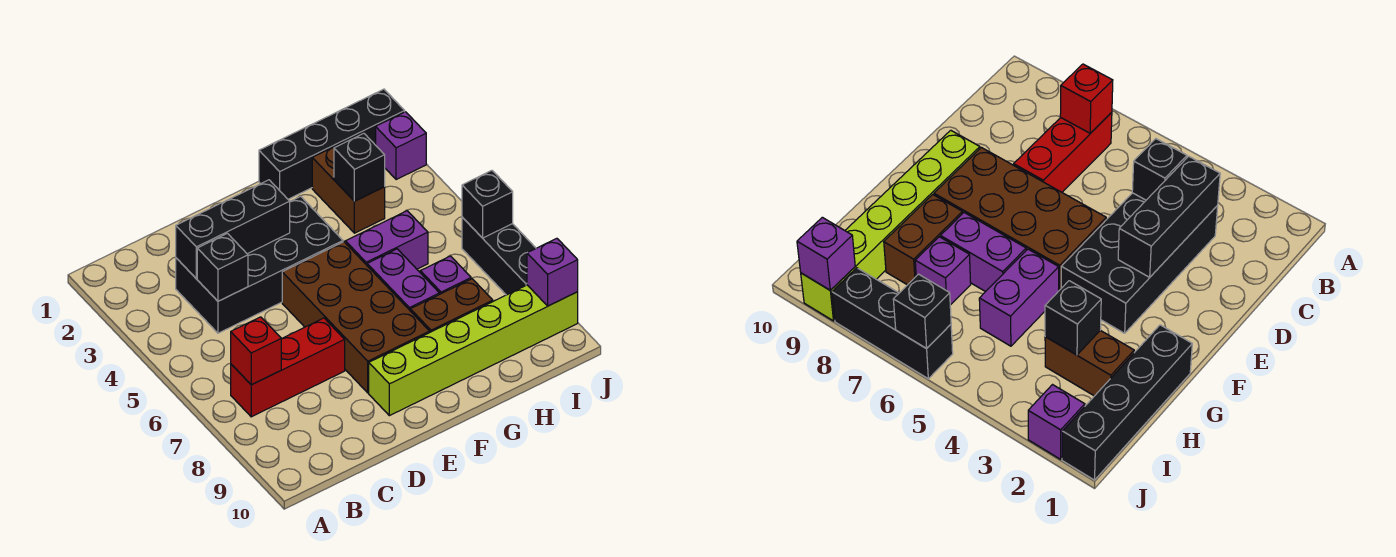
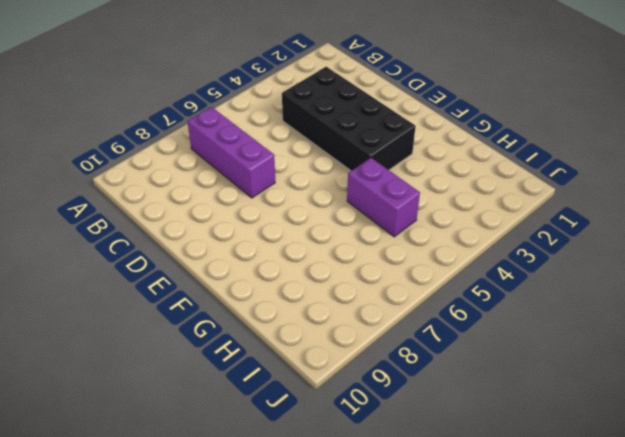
purple 1x3 brick [187,107,275,198] -> red 1x3 brick [231,318,345,417]
none -> brown 2x4 brick [282,242,430,393]
none -> lime 1x6 brick [369,285,578,416]
none -> black 1x4 brick [259,89,405,199]

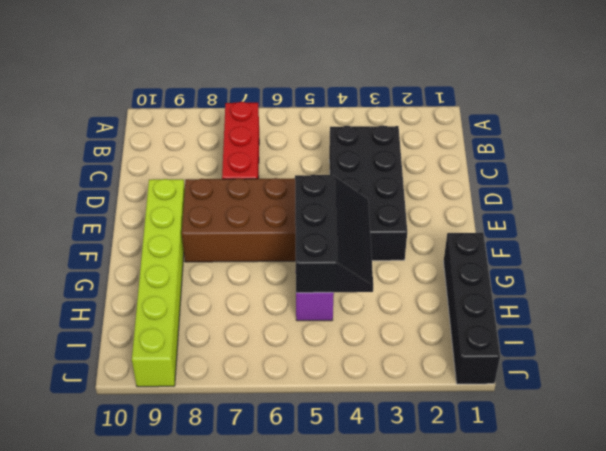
black 2x3 slope [295,175,373,293] -> none
none -> purple 1x2 brick [367,249,440,310]
none -> brown 1x2 brick [410,279,493,332]
none -> brown 1x2 brick [312,143,385,233]

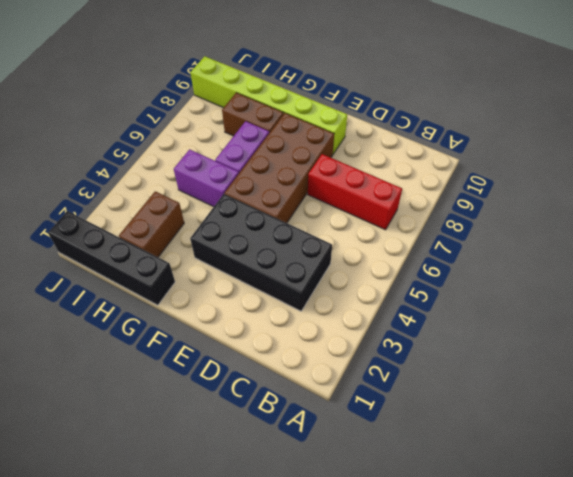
none -> purple 1x1 brick [420,256,471,294]
none -> purple 1x1 brick [376,112,426,180]
none -> black 1x3 brick [462,217,536,295]

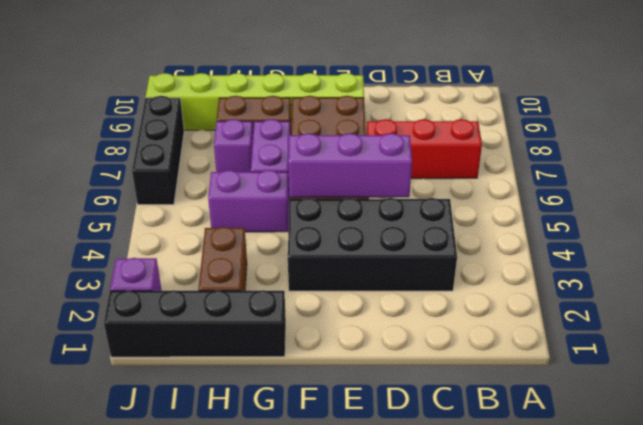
purple 1x3 brick [288,133,412,198] -> none
none -> red 1x1 brick [231,317,281,385]
none -> black 1x3 brick [176,180,290,279]
none -> black 1x1 brick [197,233,248,301]

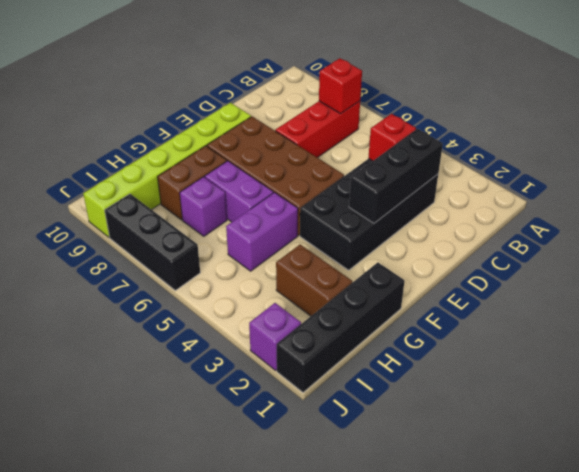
red 1x1 brick [368,114,416,161] -> black 1x1 brick [197,233,248,301]
none -> black 1x1 brick [334,133,385,201]
none -> black 1x1 brick [462,171,513,238]
none -> purple 1x1 brick [527,238,578,306]

